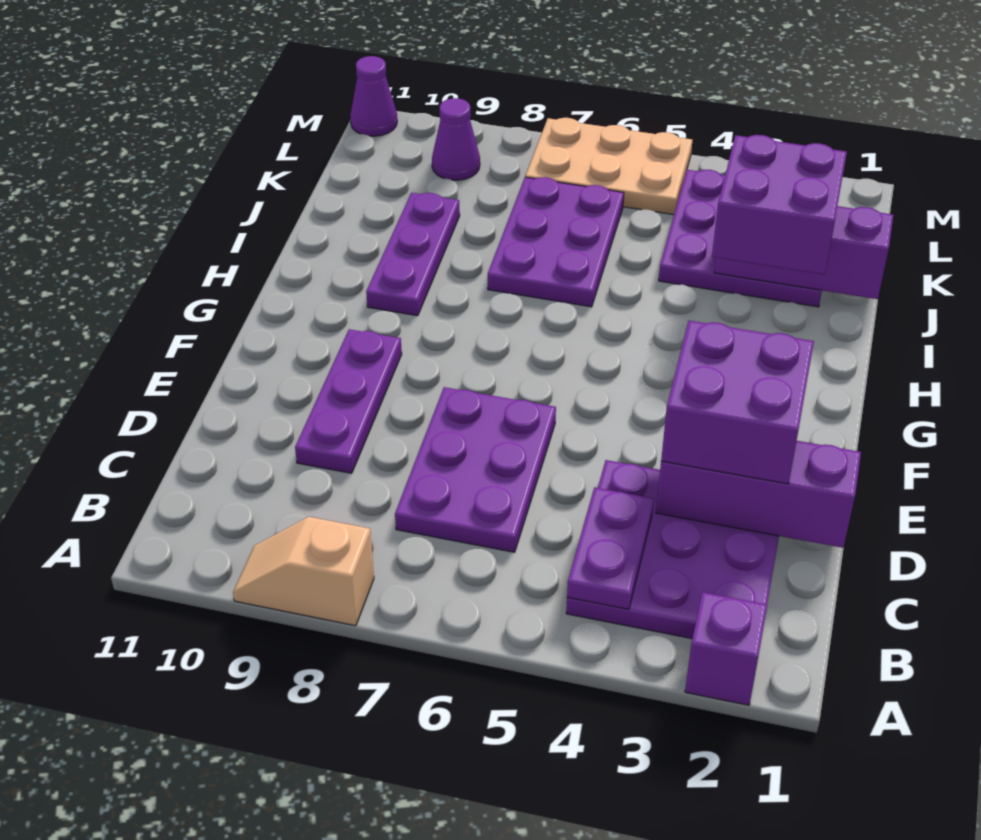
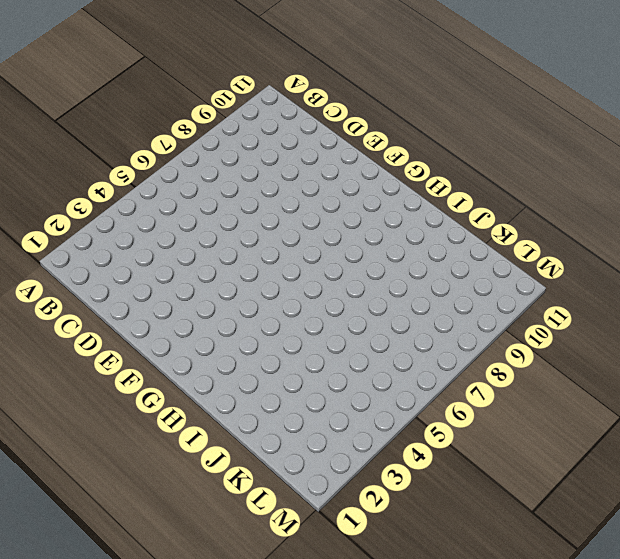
none -> purple 1x1 brick [685,592,767,705]
none -> tan 1x2 slope [233,517,374,626]
none -> purple 3x3 plate [566,460,779,639]

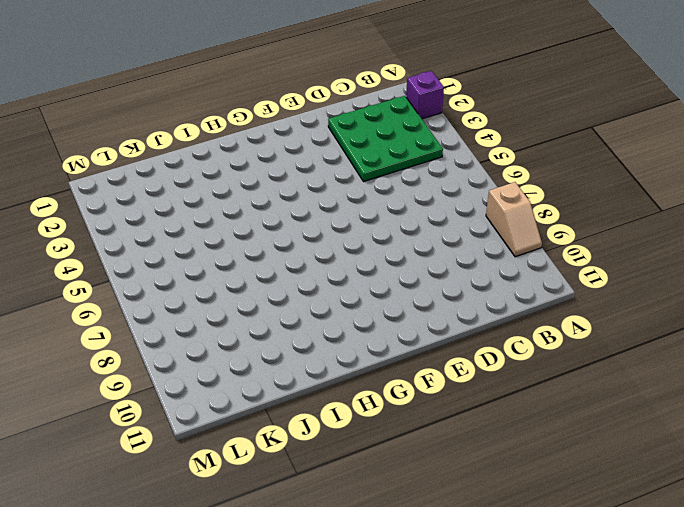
green 3x3 plate [328,96,443,182] -> purple 3x3 plate [566,460,779,639]
none -> purple 2x3 plate [395,387,556,552]
none -> purple 1x3 plate [295,329,402,473]
none -> purple 1x3 plate [366,193,460,316]

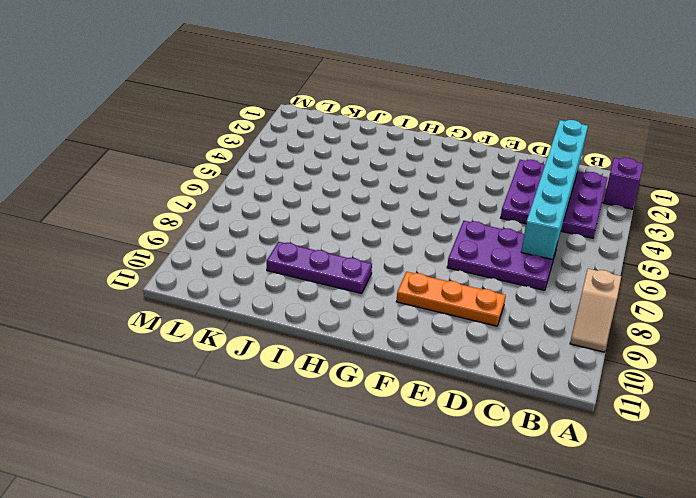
cyan 1x6 brick [521,120,588,260] -> purple 1x2 plate [567,488,654,609]
orange 1x3 plate [396,272,506,326] -> purple 1x3 plate [295,329,402,473]
none -> purple 2x3 plate [488,177,624,307]
none -> purple 3x3 plate [659,170,822,307]
none -> tan 2x3 plate [525,118,692,215]

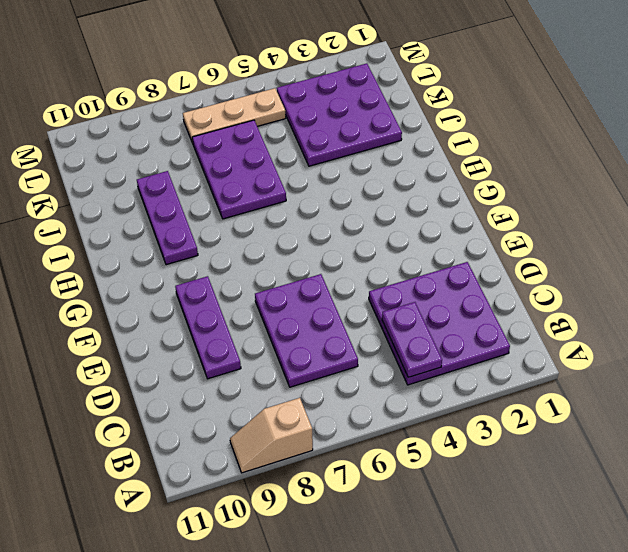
tan 1x3 plate [183,88,286,143] -> tan 2x3 plate [525,118,692,215]
none -> purple 1x1 brick [685,592,767,705]
none -> purple 1x1 cone [432,98,480,180]
none -> purple 1x1 cone [350,56,397,136]

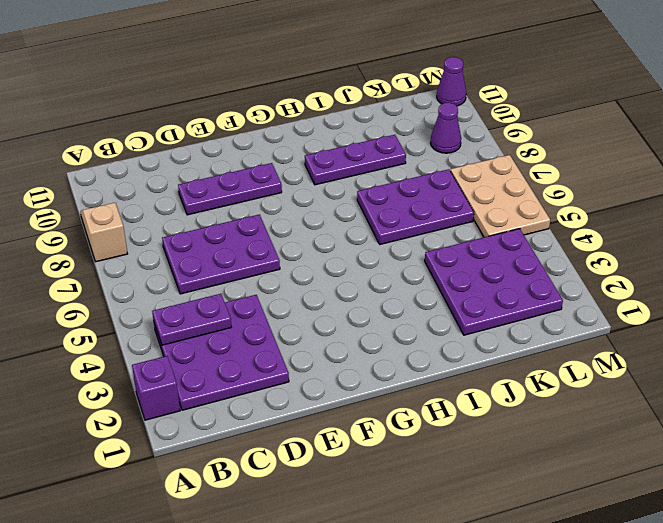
none -> purple 1x3 brick [656,441,861,548]
none -> purple 1x3 brick [714,206,893,299]
none -> purple 2x2 brick [661,321,814,484]

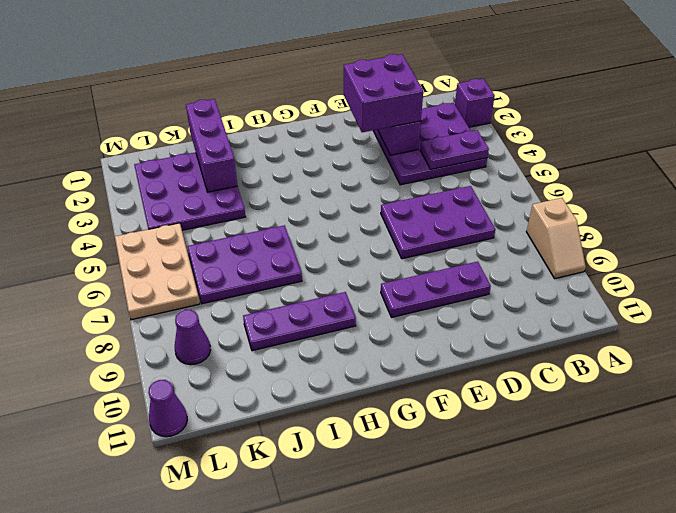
none -> purple 2x2 brick [712,135,847,275]

